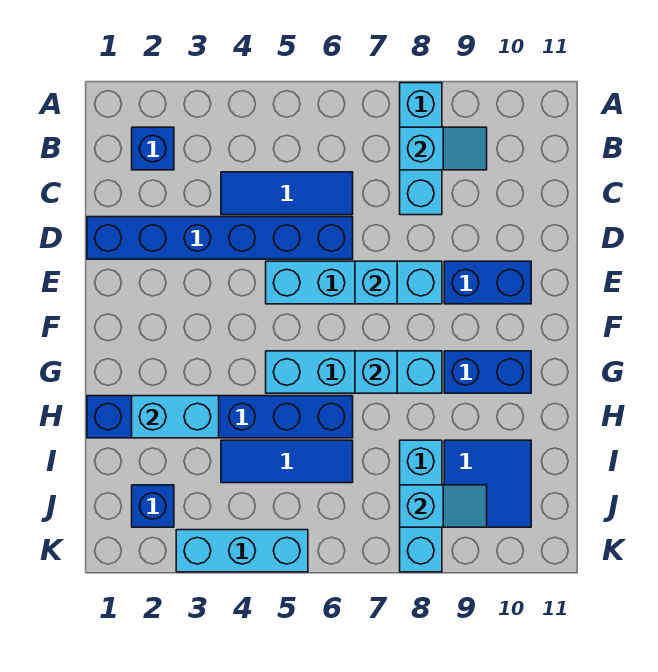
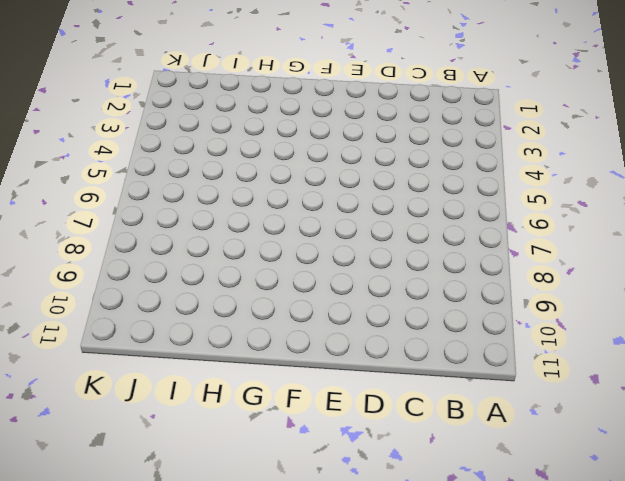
none -> cyan 1x3 brick [400,83,442,215]
none -> blue 1x1 brick [132,127,174,170]
none -> blue 1x3 tile [221,172,353,215]

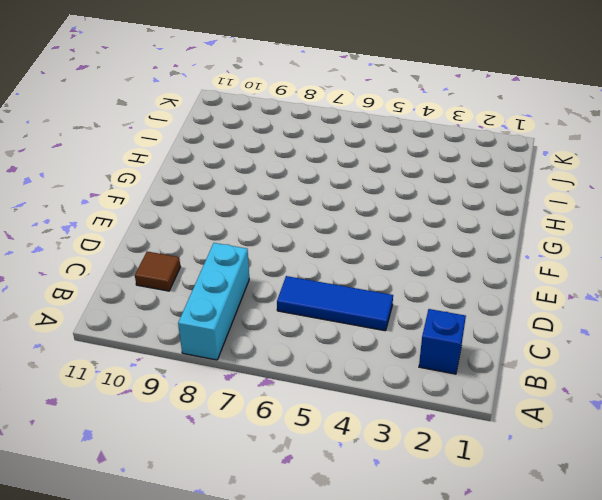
brown 1x1 tile [135,252,180,291] -> none
none -> blue 1x6 brick [87,217,353,259]
none -> cyan 1x4 brick [266,261,442,304]
none -> blue 1x2 brick [444,261,531,304]

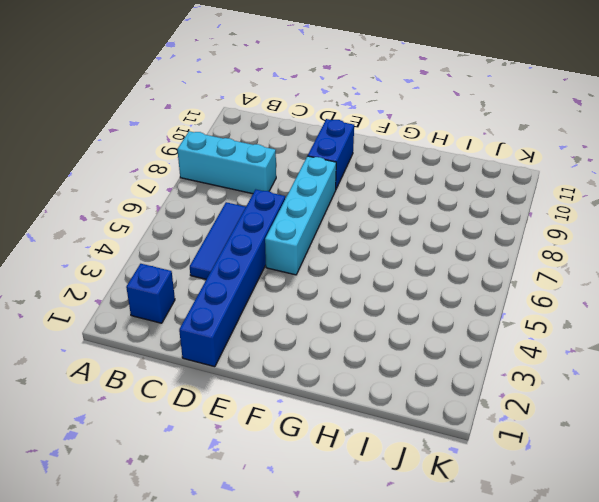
none -> cyan 1x4 brick [266,351,442,393]
none -> blue 1x2 brick [444,351,531,393]
none -> blue 1x6 brick [87,396,353,438]

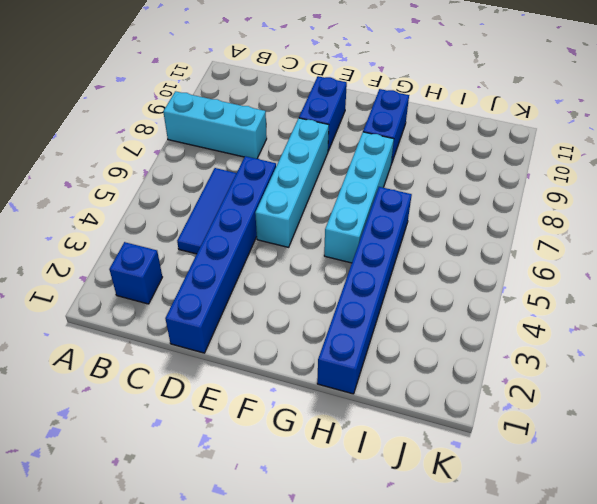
none -> blue 1x3 tile [221,440,353,483]
none -> cyan 1x3 brick [400,440,442,572]
none -> blue 2x2 tile [444,440,531,527]

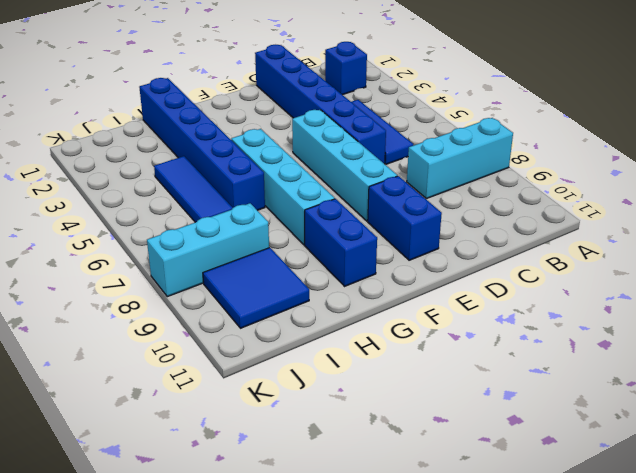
none -> blue 1x1 brick [132,485,174,527]
none -> cyan 1x3 brick [176,530,308,572]
none -> cyan 1x2 slope [400,127,487,170]

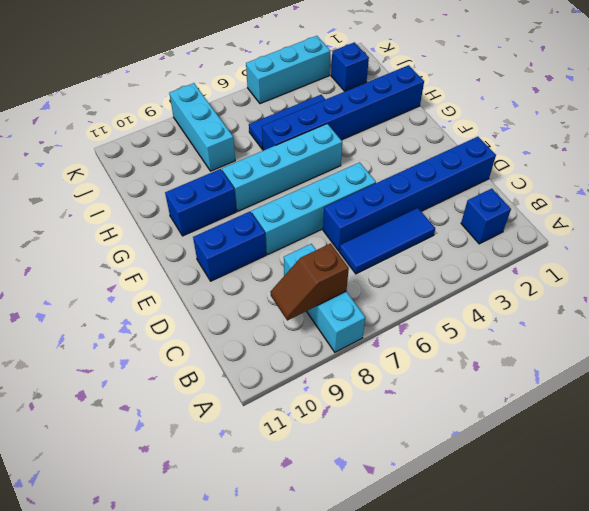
brown 1x2 slope [270,244,349,320] -> cyan 1x2 slope [400,127,487,170]
none -> blue 2x2 tile [444,440,531,527]
none -> cyan 1x1 brick [355,261,397,304]
none -> cyan 1x1 brick [355,351,397,393]

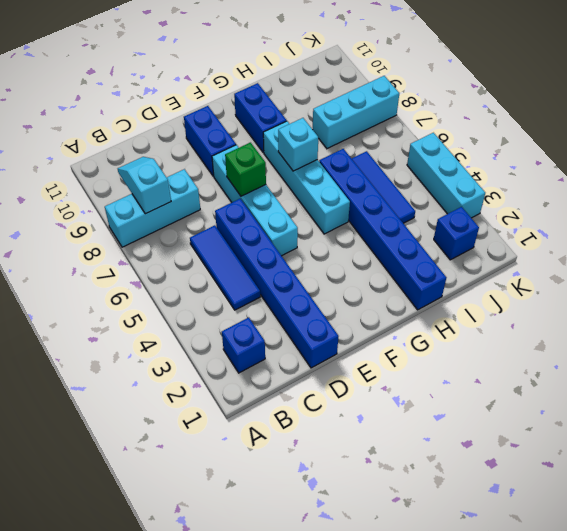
green 1x1 brick [225,142,266,196] -> cyan 1x1 brick [355,261,397,304]
none -> blue 2x2 tile [444,440,531,527]
none -> cyan 1x2 brick [132,396,219,438]
none -> cyan 1x2 slope [400,485,487,527]

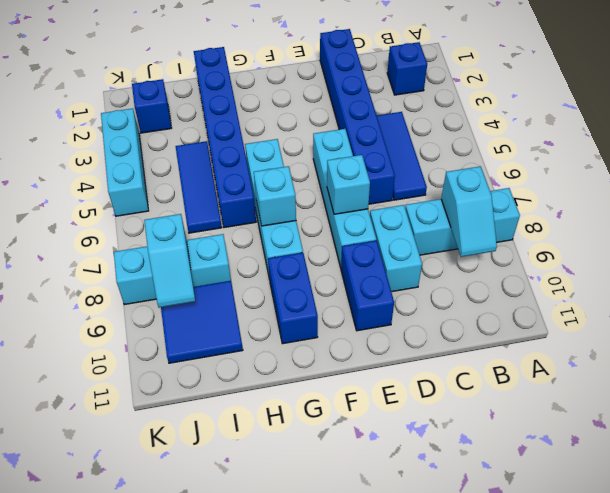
cyan 1x2 brick [370,205,422,292] -> cyan 1x2 brick moved to [132,396,219,438]

